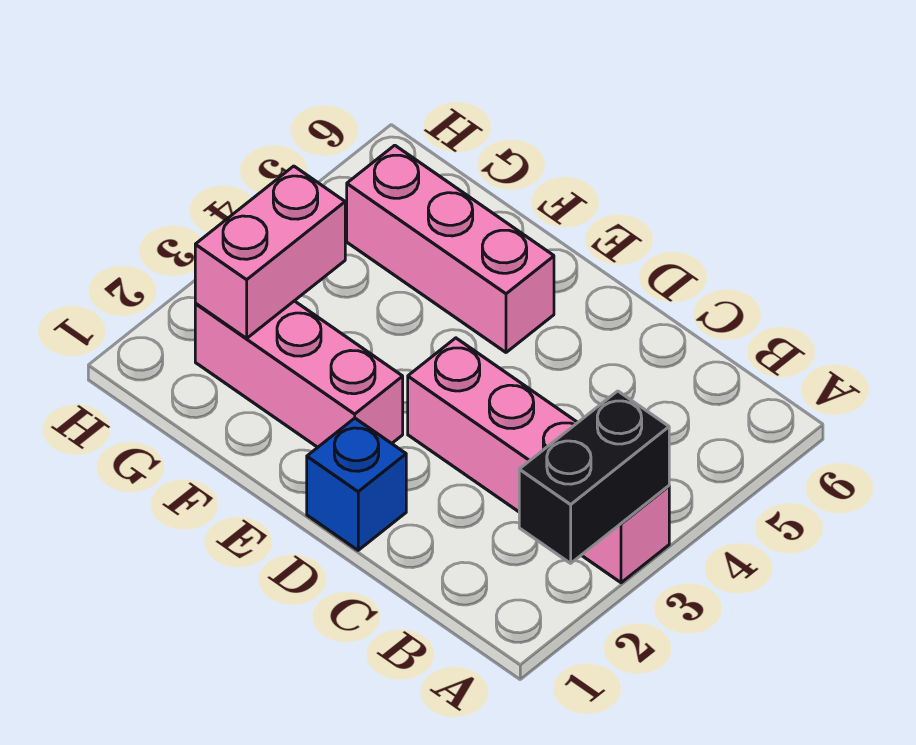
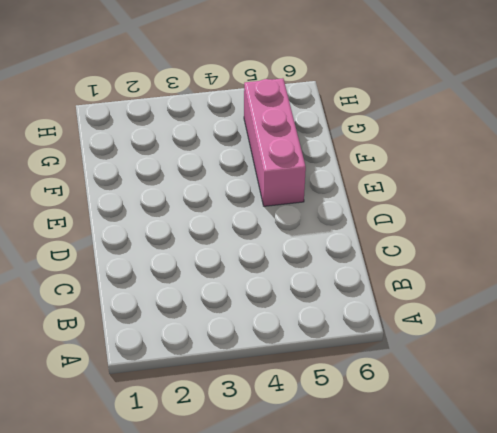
none -> pink 1x4 brick [408,338,669,583]
none -> blue 1x1 brick [307,418,406,550]

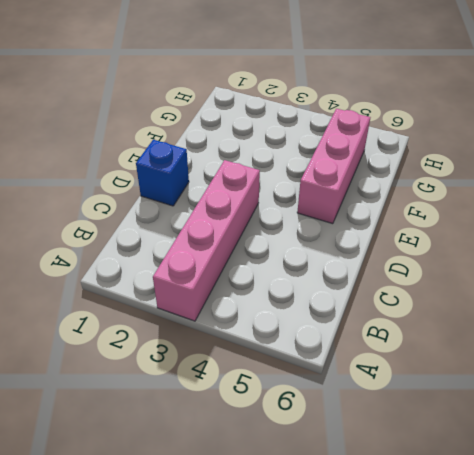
none -> pink 1x3 brick [195,301,403,447]
none -> black 1x2 brick [519,391,669,563]

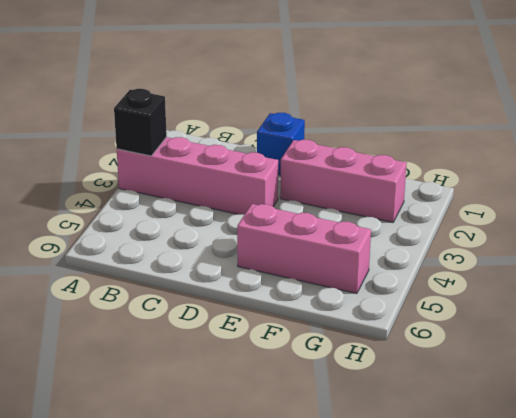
black 1x1 brick [114,89,167,156] -> black 1x2 brick [519,391,669,563]
none -> pink 1x2 brick [195,166,345,338]

